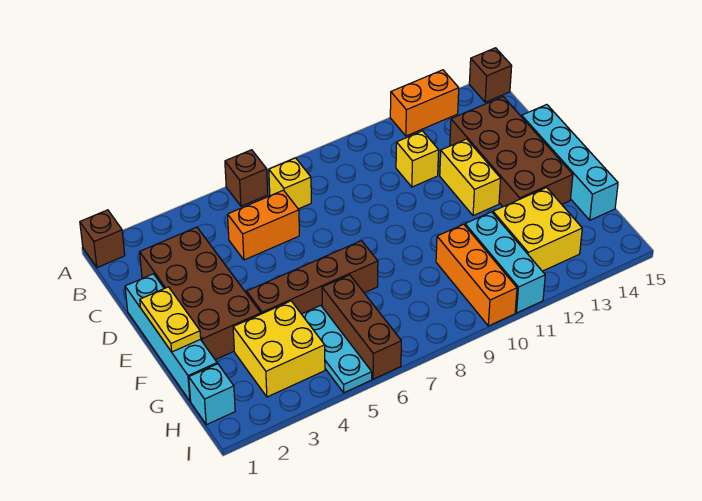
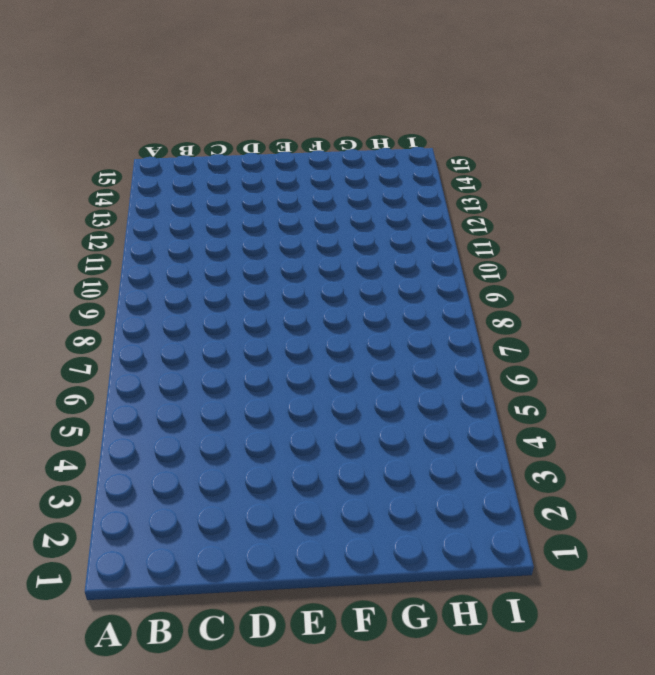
none -> brown 1x1 brick [80,210,125,268]
none -> brown 1x1 brick [225,150,268,206]
none -> orange 1x2 brick [390,70,459,136]

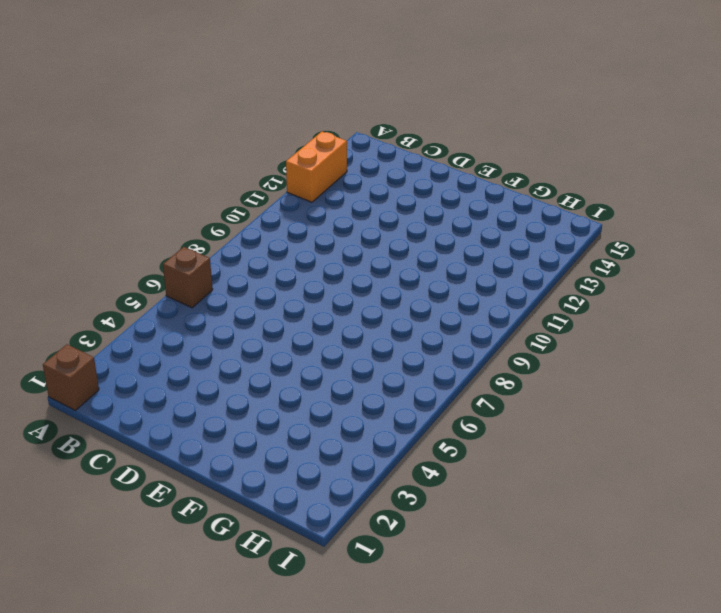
none -> brown 1x1 brick [469,48,512,102]
none -> yellow 1x1 brick [269,158,311,209]
none -> brown 2x4 brick [140,227,261,360]

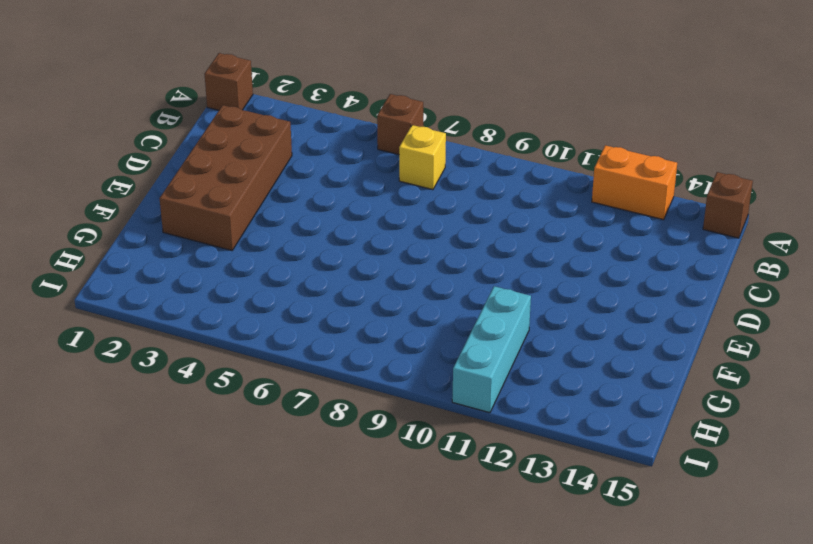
none -> orange 1x2 brick [228,190,299,260]
none -> yellow 1x1 brick [396,131,439,187]
none -> brown 2x4 brick [450,97,573,207]

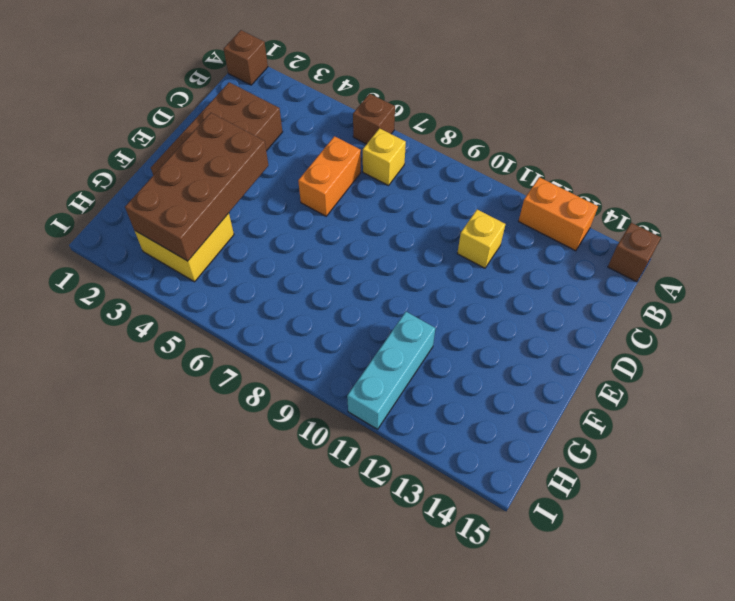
orange 1x2 brick [298,136,361,216] -> orange 1x2 brick turned to [228,190,299,260]
brown 2x4 brick [125,113,268,261] -> brown 2x4 brick moved to [450,97,573,207]
none -> cyan 1x4 brick [125,274,217,401]
none -> yellow 1x2 brick [440,139,501,216]
none -> cyan 1x4 brick [522,105,618,220]

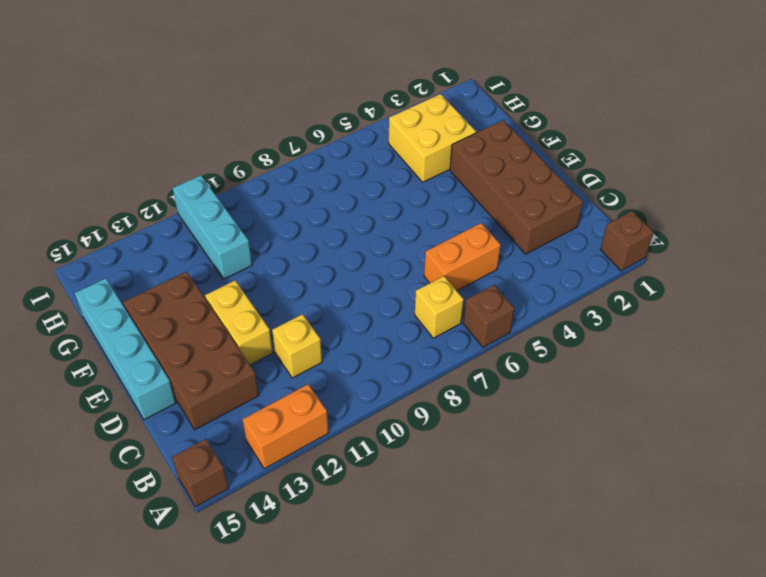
none -> cyan 1x4 brick [125,274,217,401]
none -> brown 1x4 brick [247,241,378,314]
none -> cyan 1x3 plate [302,306,372,393]

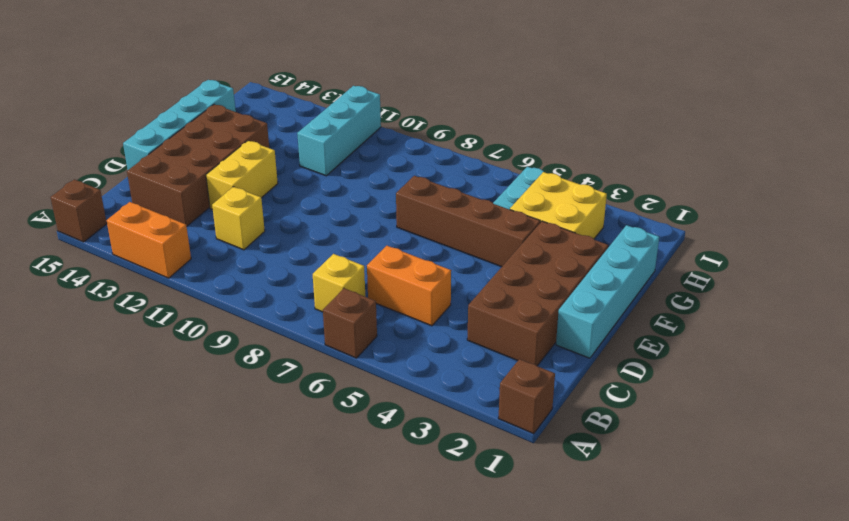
none -> brown 1x3 brick [322,275,401,379]
none -> orange 1x3 brick [436,224,517,326]
none -> yellow 2x2 brick [493,188,582,271]

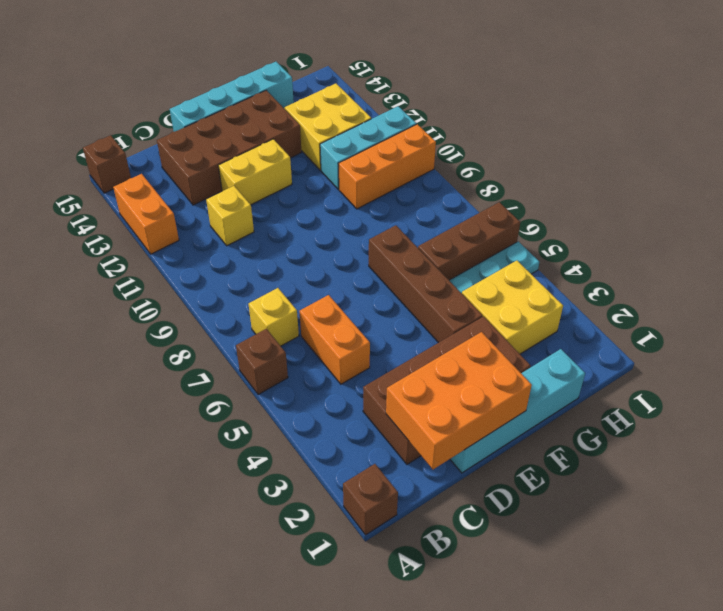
orange 2x3 brick [386,332,532,469] -> yellow 1x2 plate [140,287,201,352]
none -> cyan 1x1 brick [189,364,235,425]

